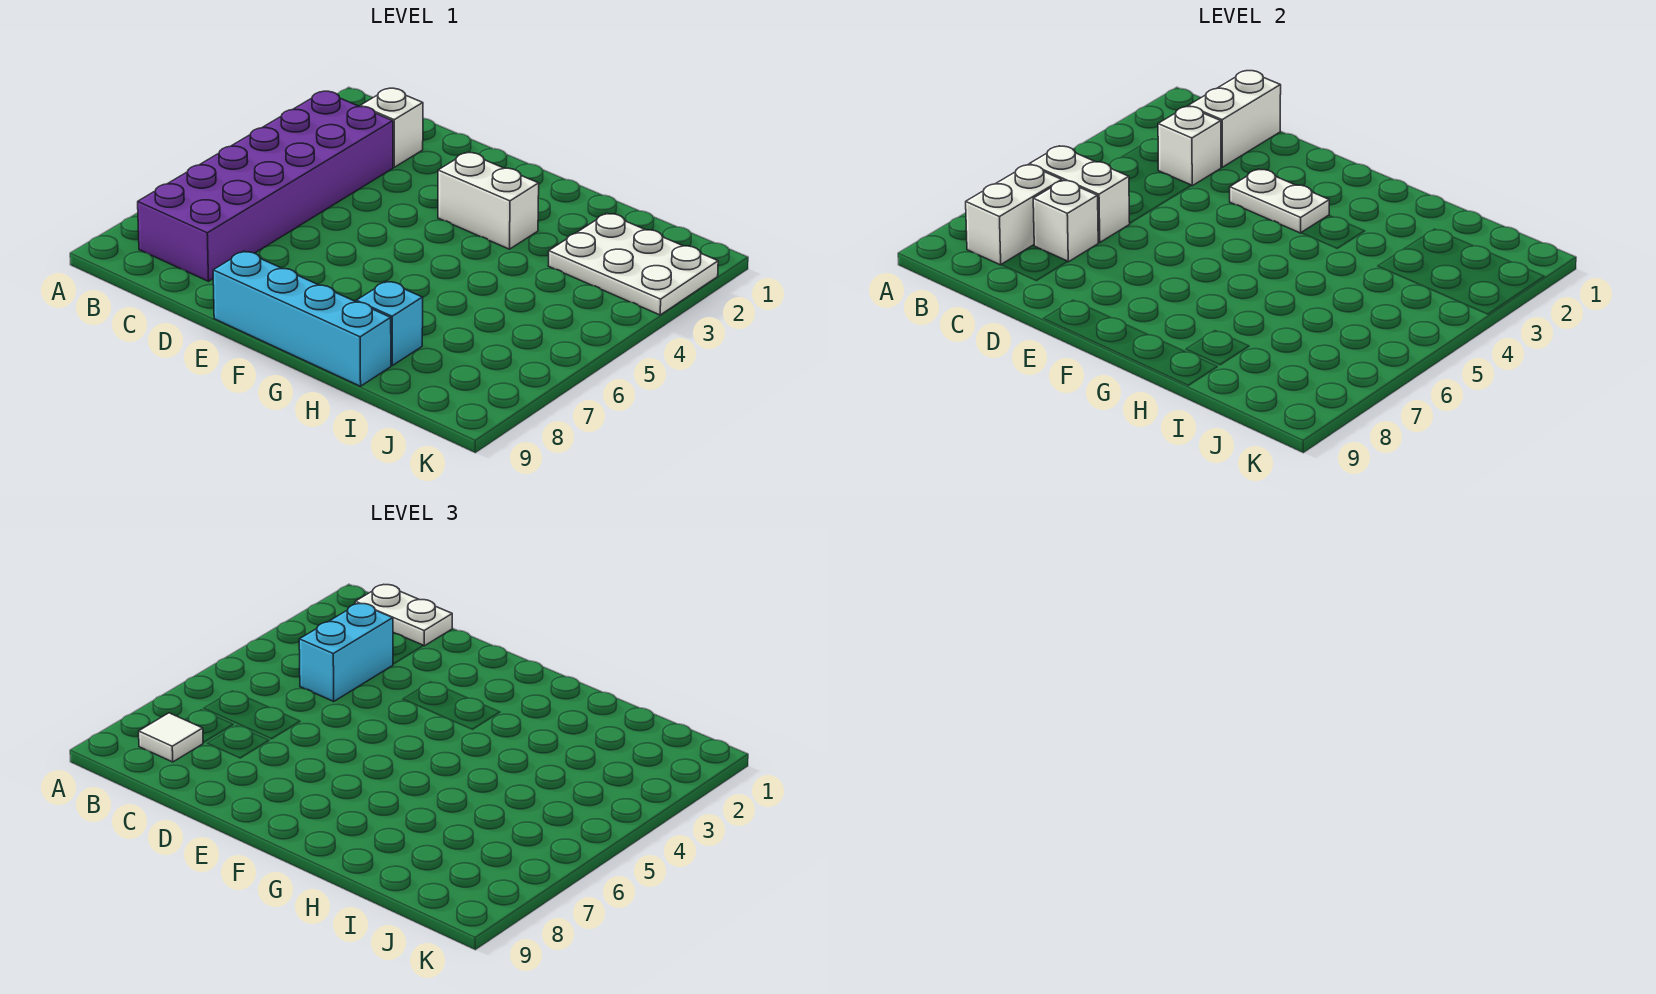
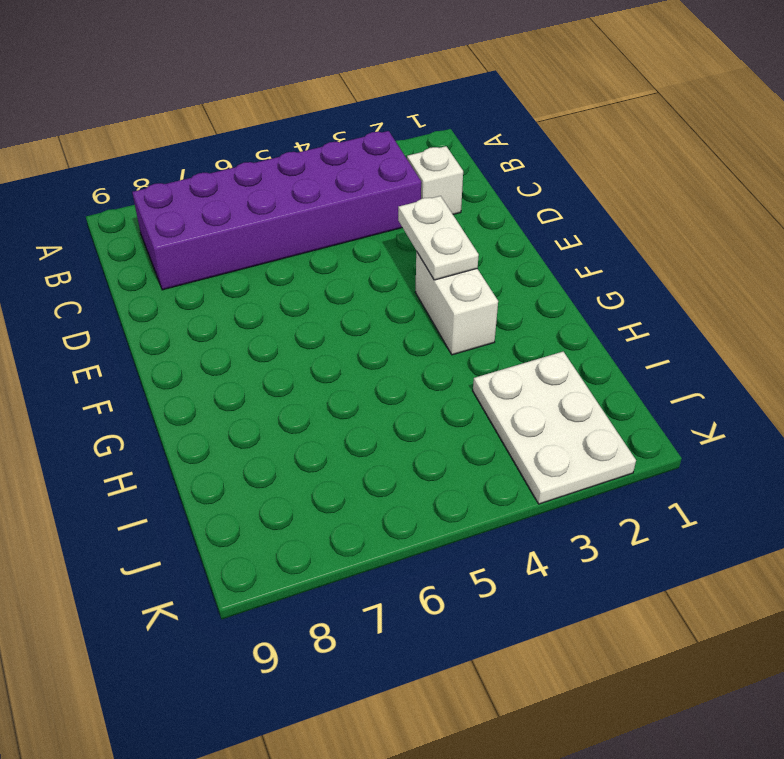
none -> cyan 1x4 brick [213,251,391,386]
none -> cyan 1x1 brick [356,281,423,366]
none -> white 1x2 brick [1029,146,1130,243]

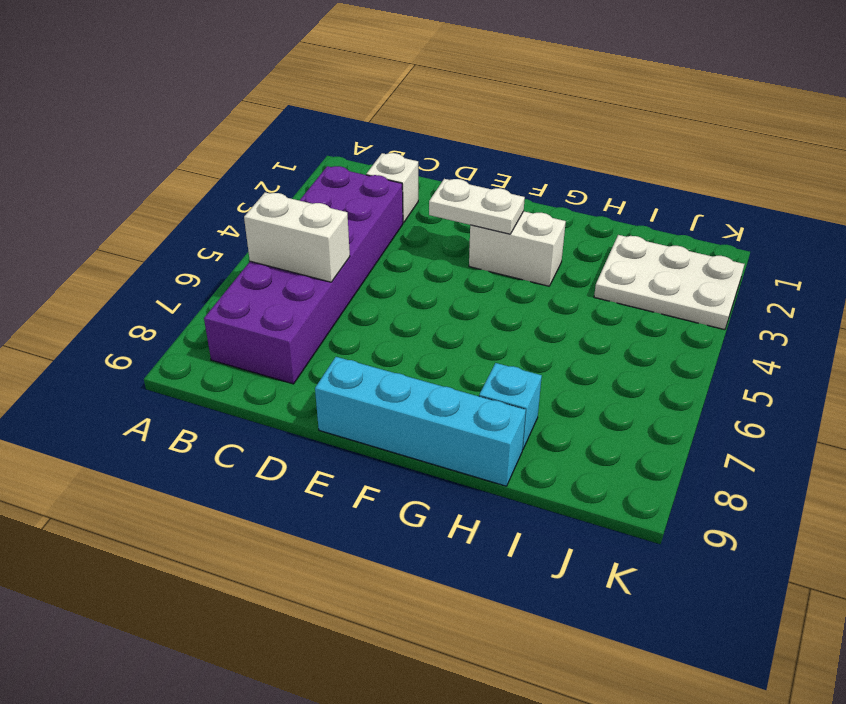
none -> white 1x2 brick [966,165,1062,265]
none -> white 1x2 brick [1188,71,1281,167]
none -> white 1x1 brick [1158,107,1221,186]

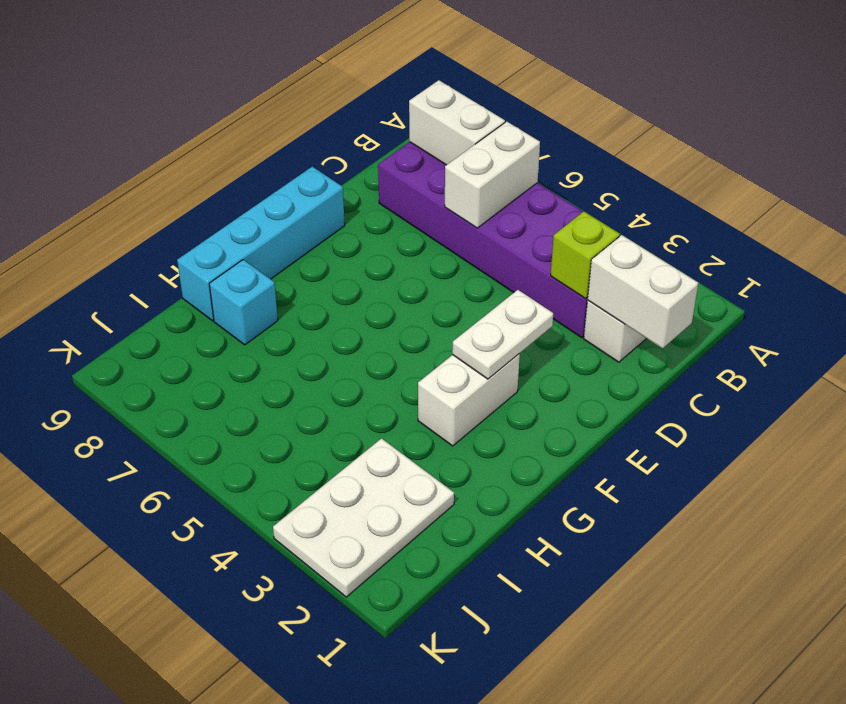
lime 1x1 brick [551,212,620,299] -> white 1x1 brick [1158,107,1221,186]
none -> white 1x1 brick [1033,180,1098,262]
none -> white 1x2 plate [355,585,452,646]
none -> white 1x1 tile [139,713,203,762]

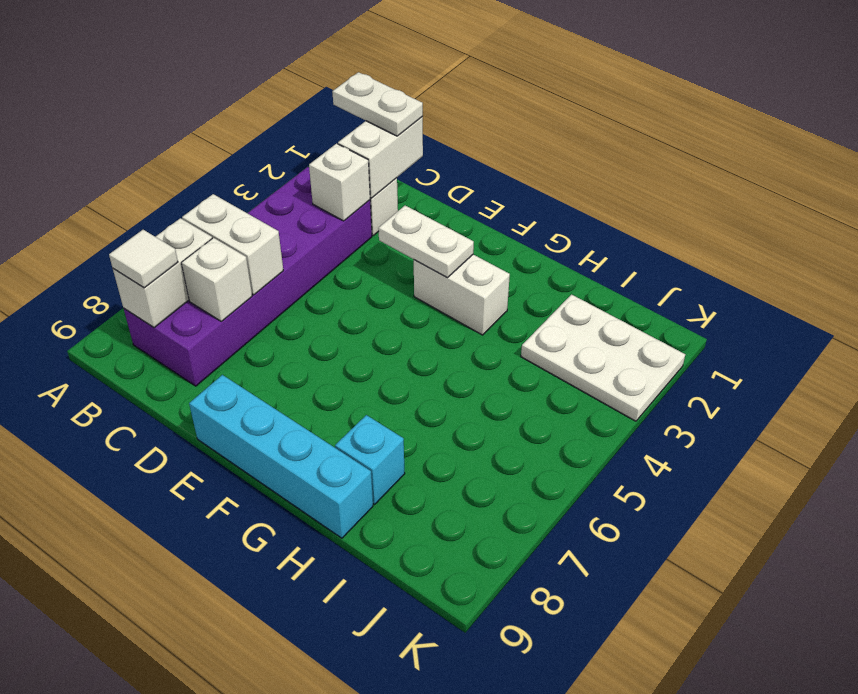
none -> cyan 1x2 brick [299,604,393,701]

